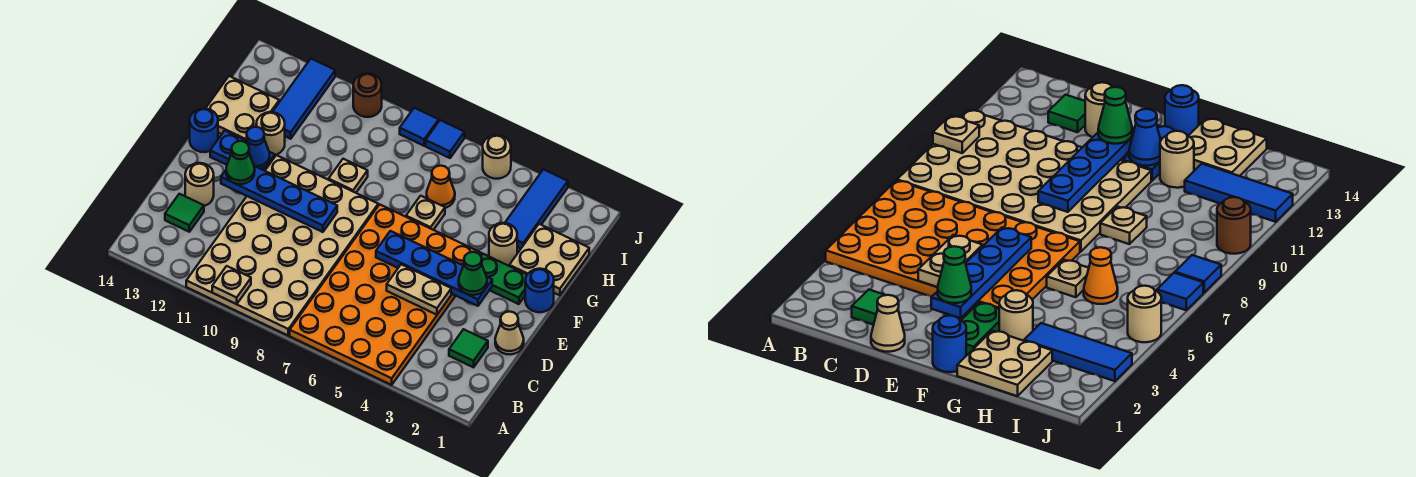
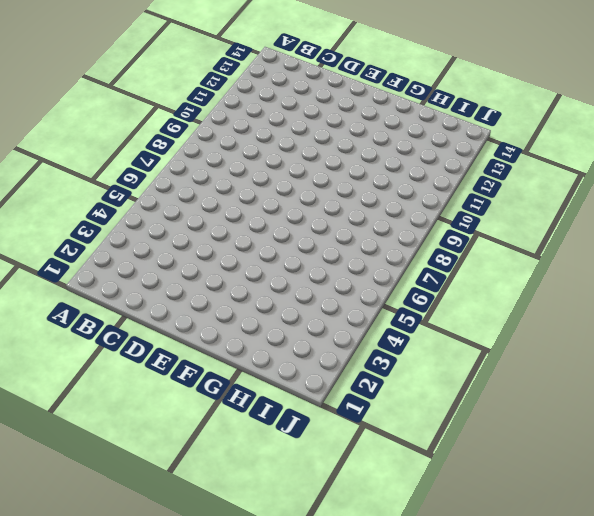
none -> orange 4x6 plate [290,204,482,385]
none -> tan 4x6 plate [186,155,378,335]
none -> green 1x1 tile [449,329,488,367]
none -> green 1x1 tile [165,194,204,232]

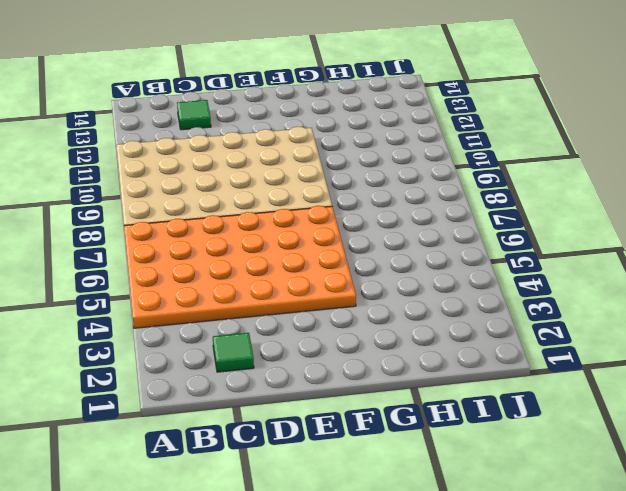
none -> tan 1x1 cone [495,312,524,355]
none -> tan 1x1 round brick [185,163,214,206]
none -> blue 1x1 round brick [525,269,554,312]
none -> green 1x2 plate [481,254,527,304]

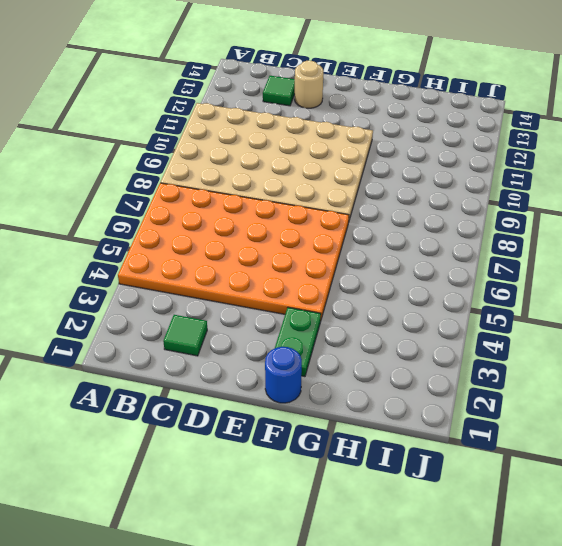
none -> tan 1x1 cone [495,312,524,355]
none -> blue 1x2 plate [210,131,275,171]
none -> blue 1x1 round brick [190,109,218,152]
none -> tan 2x2 plate [509,224,589,295]

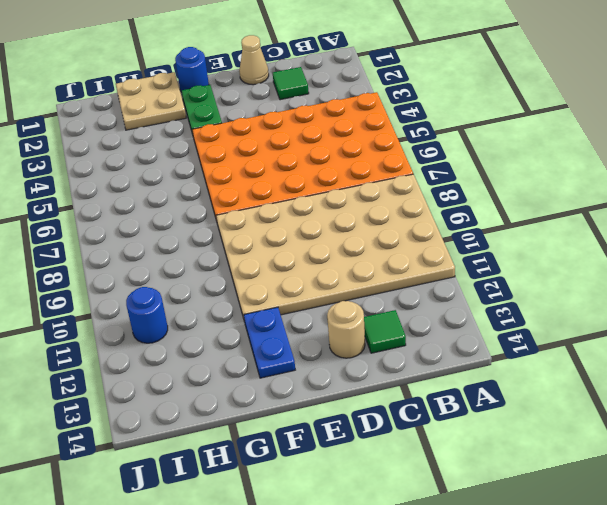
blue 1x1 round brick [126,287,168,343] -> blue 1x1 round brick moved to [190,109,218,152]
none -> tan 1x1 round brick [489,223,517,266]
none -> tan 1x1 plate [406,196,445,230]
none -> tan 1x1 plate [329,159,368,193]
none -> tan 1x1 round brick [256,112,285,155]

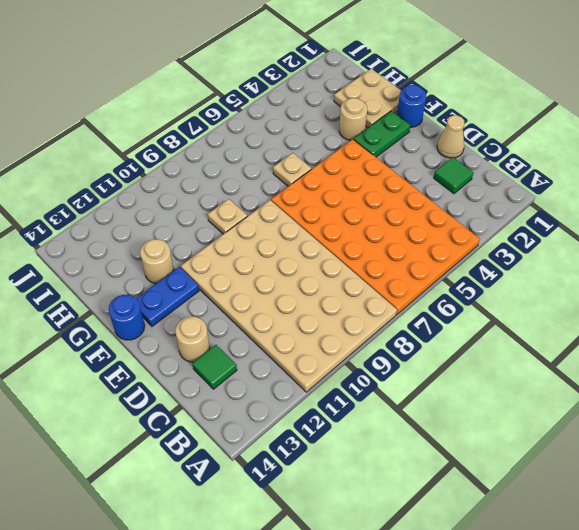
none -> tan 2x2 plate [206,76,279,140]
none -> blue 1x3 tile [505,169,568,249]
none -> orange 1x1 cone [427,166,455,208]
none -> blue 1x3 tile [273,59,335,139]

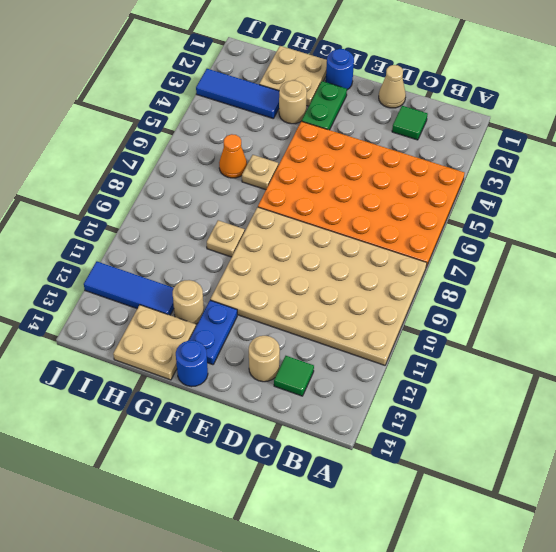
none -> tan 1x1 round brick [483,135,511,179]
none -> blue 1x1 tile [426,120,465,158]
none -> blue 1x1 tile [400,108,439,146]
none -> brown 1x1 round brick [353,73,382,117]

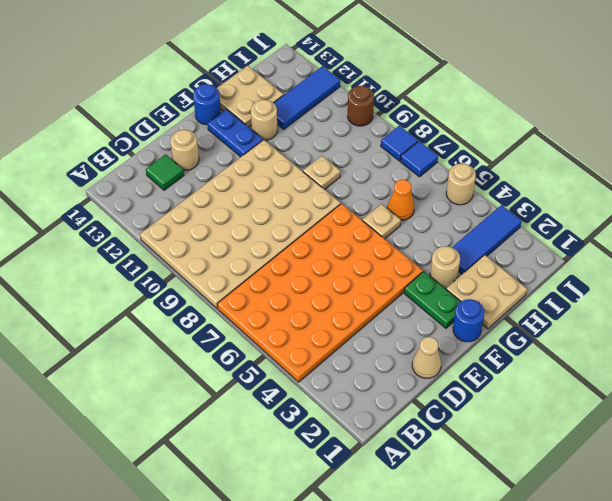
none -> green 1x1 tile [449,329,488,367]
none -> tan 1x1 plate [212,266,251,304]
none -> tan 1x2 plate [387,264,451,315]
none -> blue 1x4 plate [376,231,492,306]

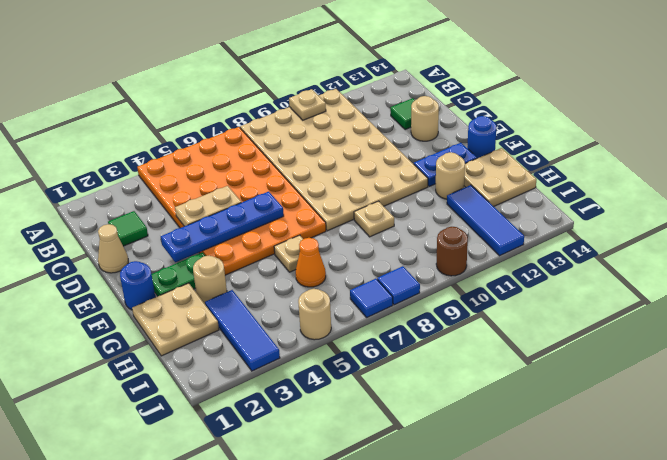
none -> blue 1x4 plate [221,166,337,232]
none -> blue 1x1 cone [246,127,270,169]
none -> green 1x1 cone [459,252,487,295]
none -> green 1x1 cone [226,141,255,184]

